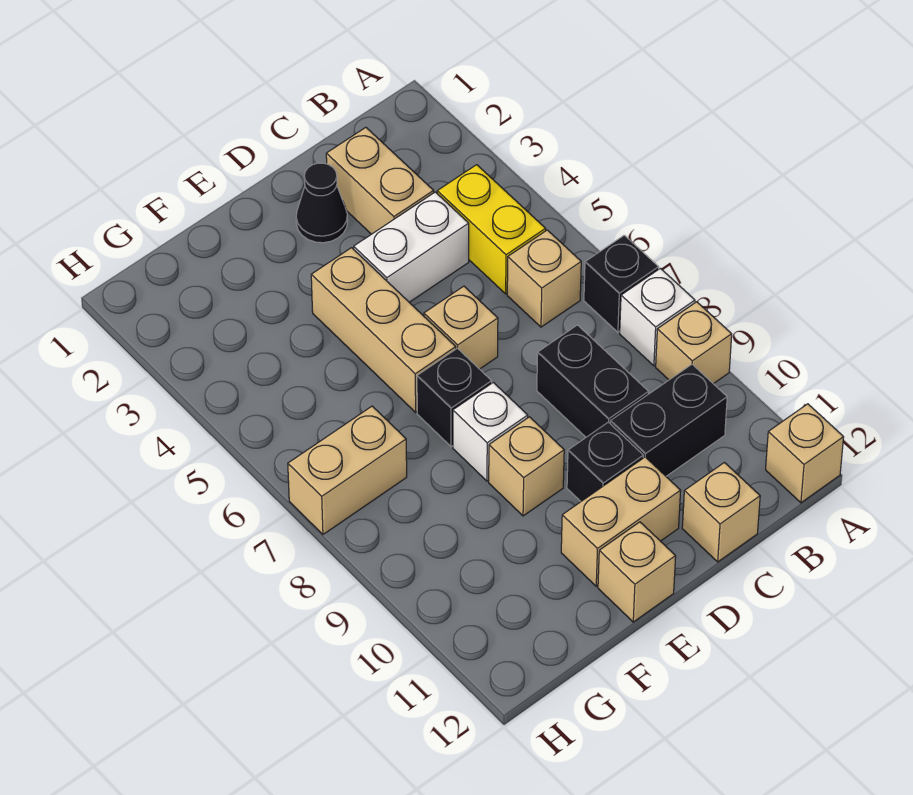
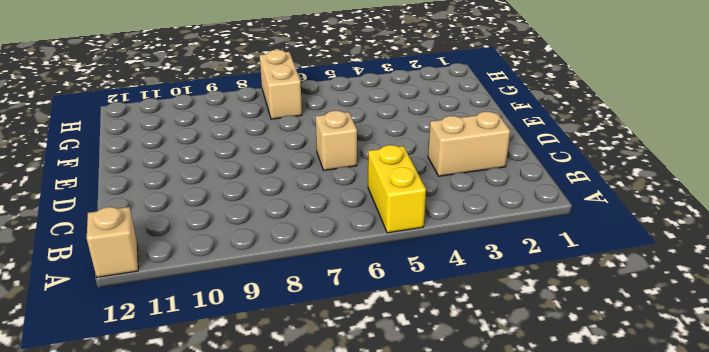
yellow 1x2 brick [368,145,426,233] -> yellow 1x2 brick turned to [437,165,546,294]
none -> black 1x1 brick [584,235,659,332]
none -> white 1x1 brick [620,268,695,366]
none -> tan 1x1 brick [656,302,732,384]

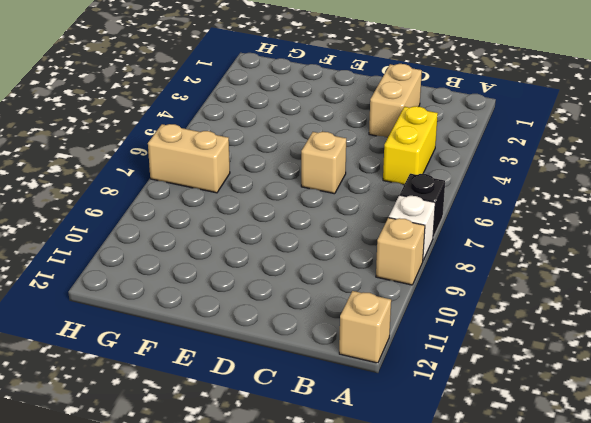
none -> tan 1x1 brick [507,230,581,327]
none -> black 1x2 brick [610,364,727,476]
none -> white 1x2 brick [354,192,469,302]

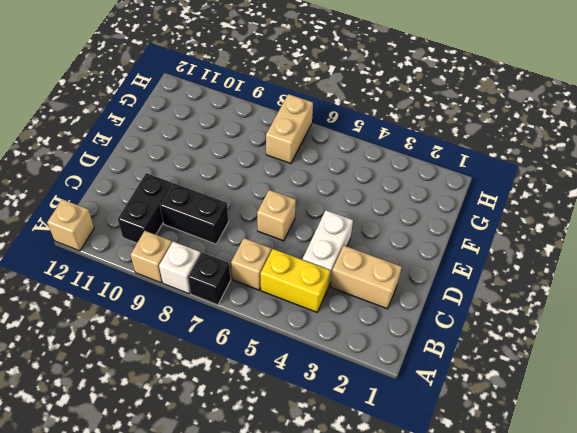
none -> tan 1x1 brick [682,463,760,562]
none -> black 1x1 cone [296,163,348,243]
none -> black 1x1 brick [567,422,643,501]

